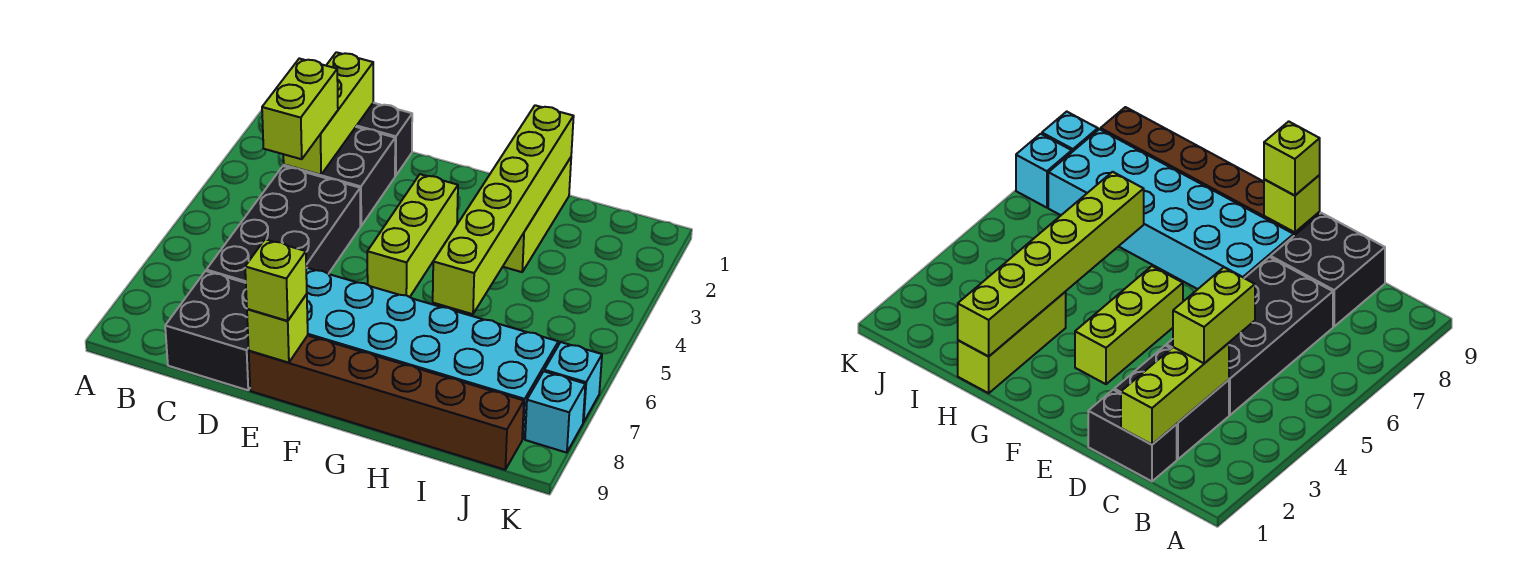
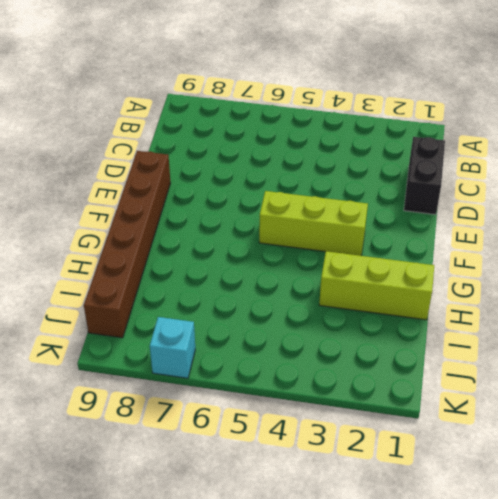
none -> black 2x2 brick [284,127,395,226]
none -> black 2x4 brick [206,166,360,283]
none -> black 2x2 brick [165,271,250,390]

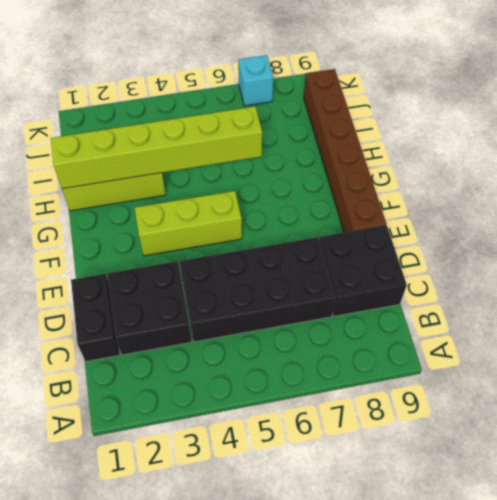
none -> cyan 2x6 brick [306,268,558,439]
none -> cyan 1x1 brick [525,371,585,453]
none -> lime 1x3 brick [283,52,373,175]

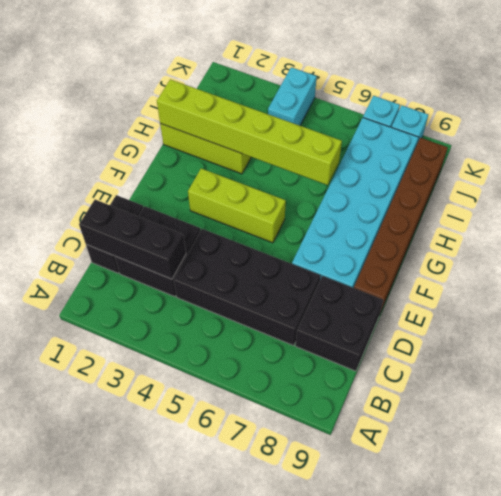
black 1x3 brick [79,200,186,279] -> lime 1x3 brick [283,52,373,175]
cyan 1x2 brick [268,67,317,126] -> none
none -> lime 1x1 brick [247,294,308,363]
none -> lime 1x2 brick [262,58,338,159]
none -> lime 1x1 brick [245,239,307,321]

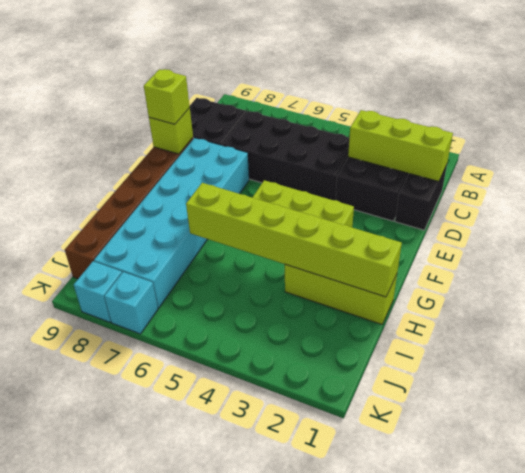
none -> lime 1x2 brick [262,58,338,159]

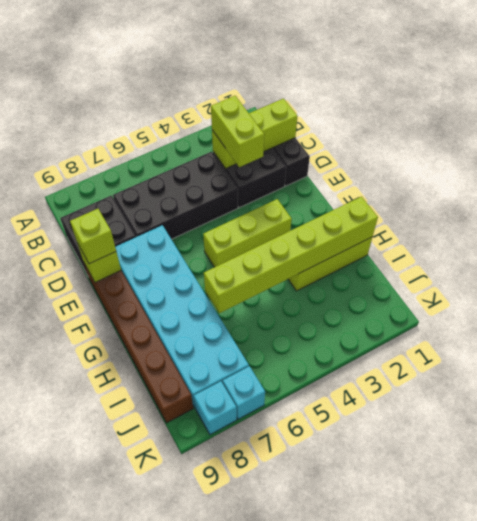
lime 1x2 brick [211,96,264,167] -> lime 1x2 brick turned to [262,58,338,159]

